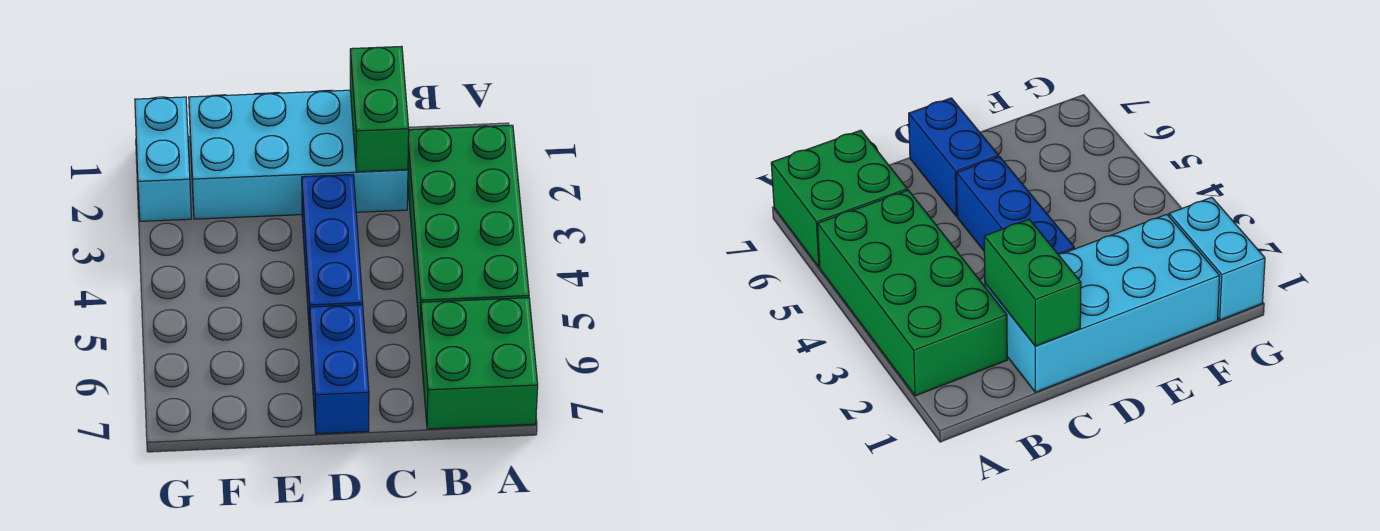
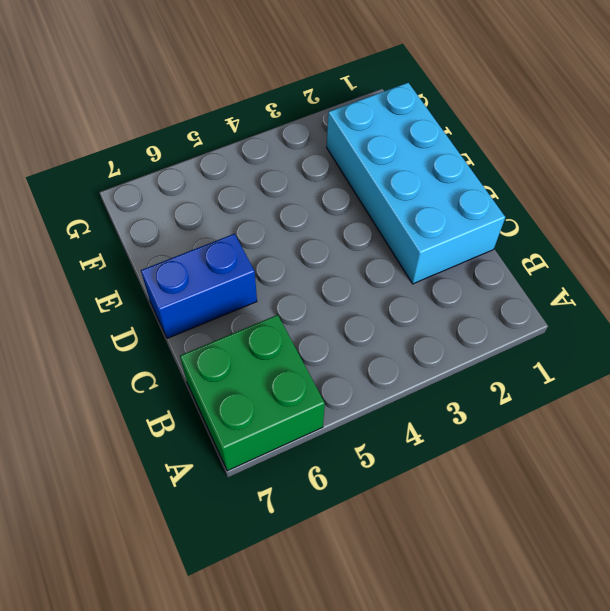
none -> green 2x4 brick [408,125,529,332]
none -> blue 1x3 brick [302,174,363,336]

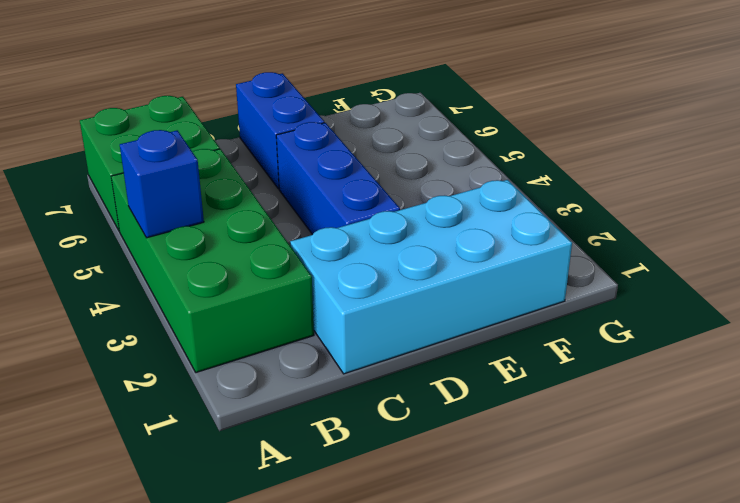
blue 1x1 brick [120,130,204,238] -> none
none -> cyan 1x2 brick [135,97,191,221]
none -> green 1x2 brick [350,46,409,172]

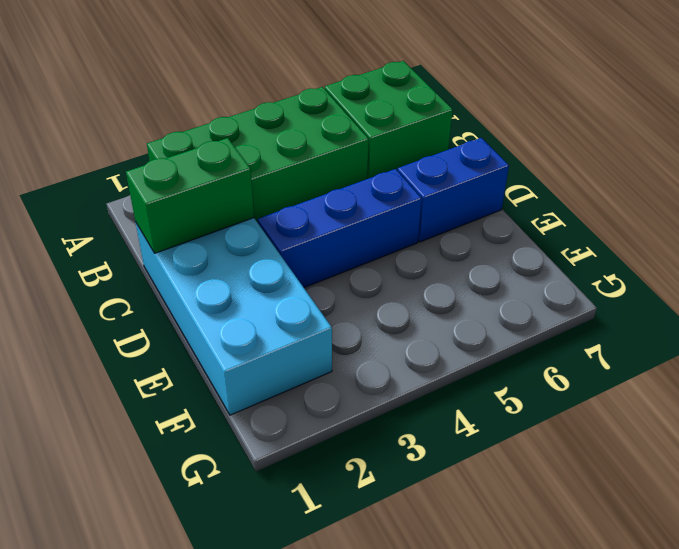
none -> cyan 1x2 brick [135,97,191,221]

